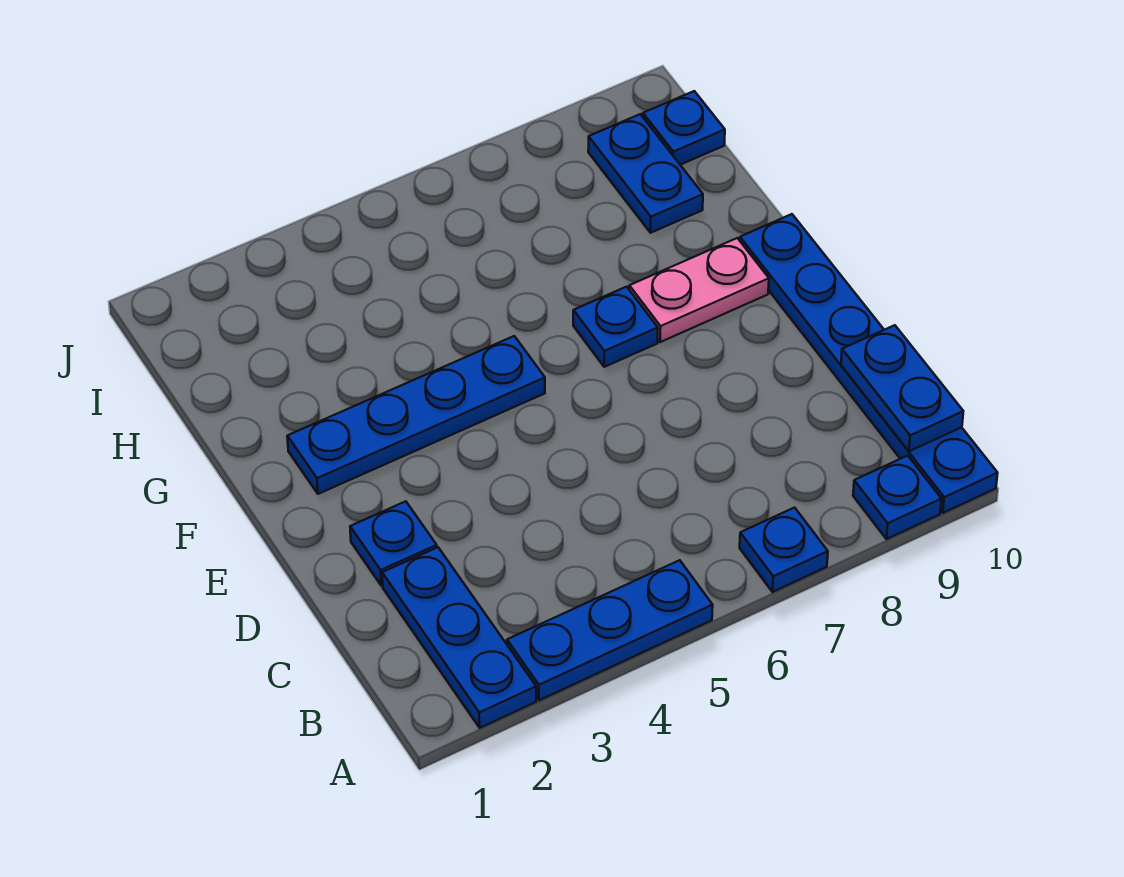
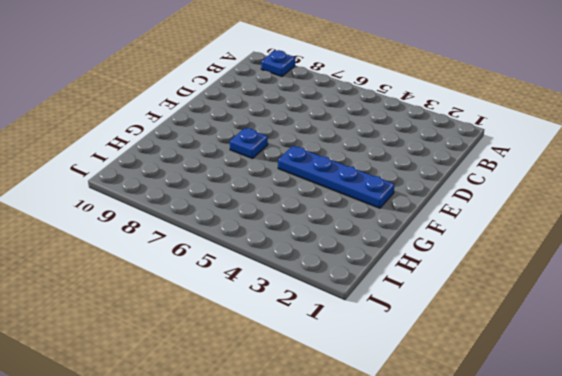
none -> blue 1x3 plate [382,547,536,728]
none -> blue 1x3 plate [507,560,713,700]
none -> blue 1x1 plate [740,508,828,592]

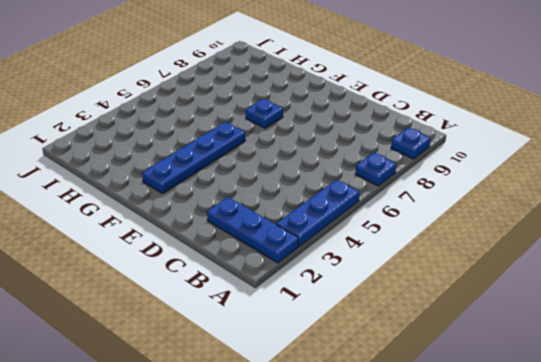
none -> blue 1x6 plate [740,214,998,513]
none -> blue 1x1 plate [350,501,437,586]
none -> pink 1x2 plate [629,238,769,342]

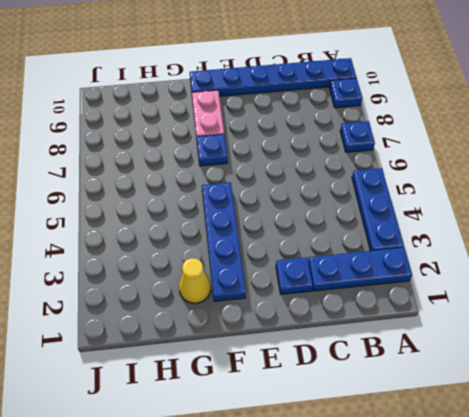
yellow 1x1 cone [179,258,211,303] -> none
none -> blue 1x2 plate [588,114,703,233]
none -> blue 1x1 plate [643,91,725,165]
none -> blue 1x2 plate [841,325,963,451]

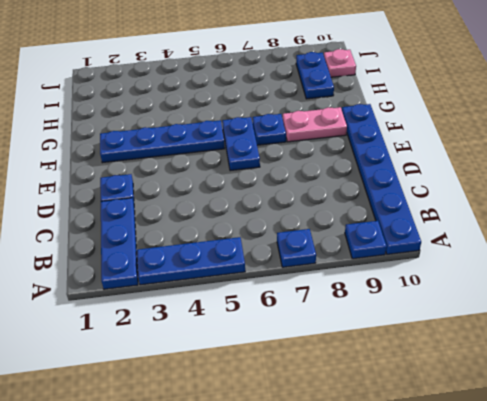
blue 1x2 plate [222,117,260,171] -> blue 1x2 plate moved to [841,325,963,451]
pink 1x1 plate [324,49,356,77] -> blue 1x1 plate [643,91,725,165]

